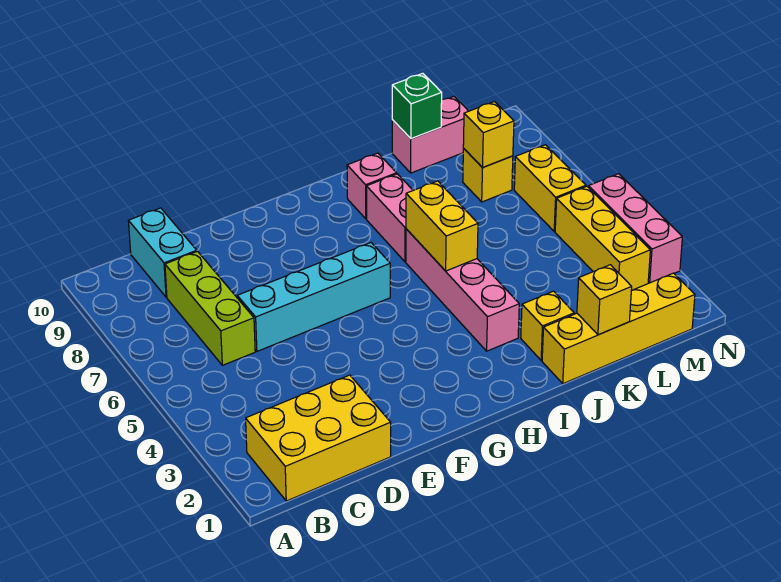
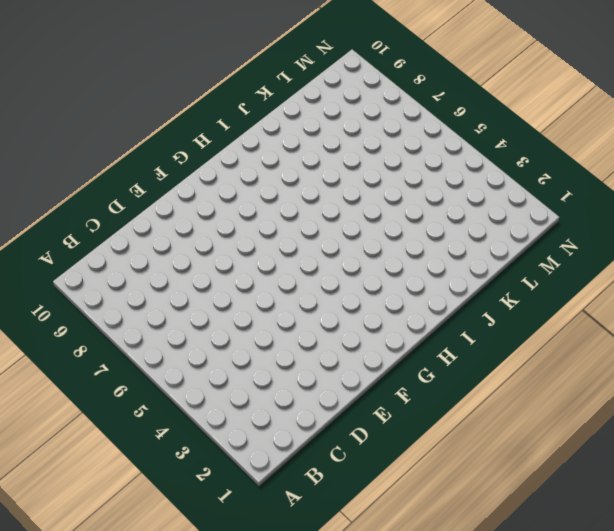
none -> yellow 2x3 brick [246,375,391,501]
none -> lime 1x3 brick [165,252,255,365]
none -> cyan 1x2 brick [129,208,197,297]

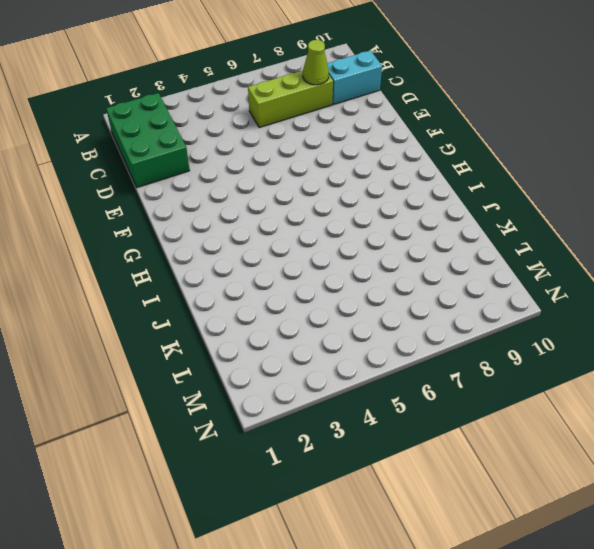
green 2x3 brick [106,93,190,187] -> yellow 2x3 brick [246,375,391,501]
lime 1x1 cone [303,40,329,85] -> none
none -> cyan 1x4 brick [237,243,390,351]
none -> pink 1x4 brick [406,229,519,351]
none -> pink 1x2 brick [366,174,413,262]

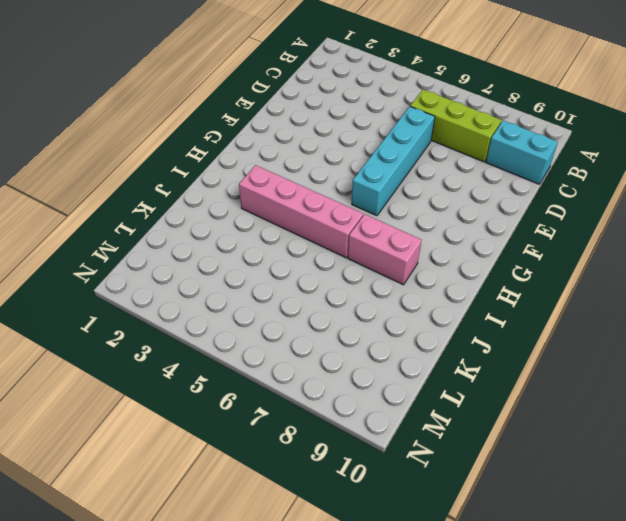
none -> yellow 2x3 brick [246,375,391,501]
none -> pink 1x1 brick [347,153,397,219]
none -> yellow 1x4 brick [542,273,695,384]

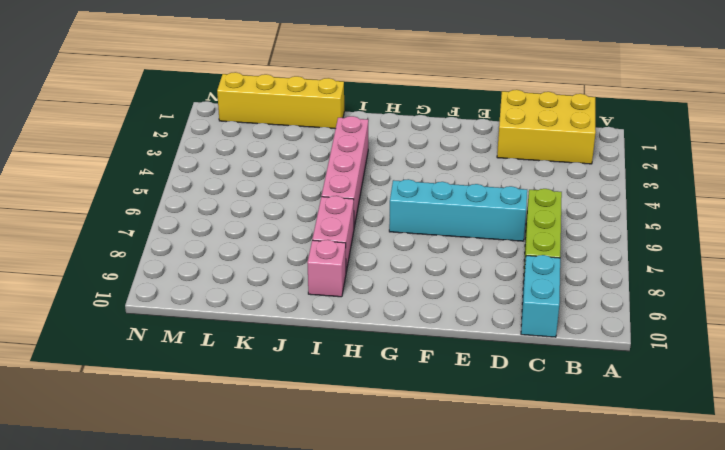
none -> yellow 1x1 brick [521,291,574,360]
none -> pink 1x2 brick [392,97,468,173]
none -> yellow 1x1 brick [463,149,513,202]

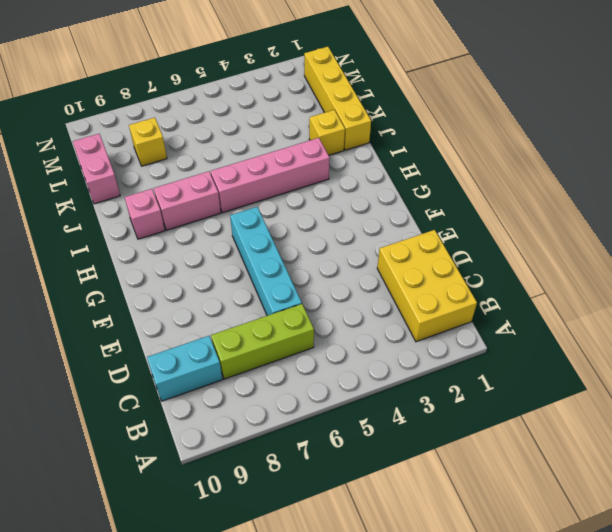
none -> yellow 1x3 brick [555,186,650,290]
none -> yellow 1x2 brick [514,145,586,231]
none -> pink 1x3 brick [588,174,682,283]

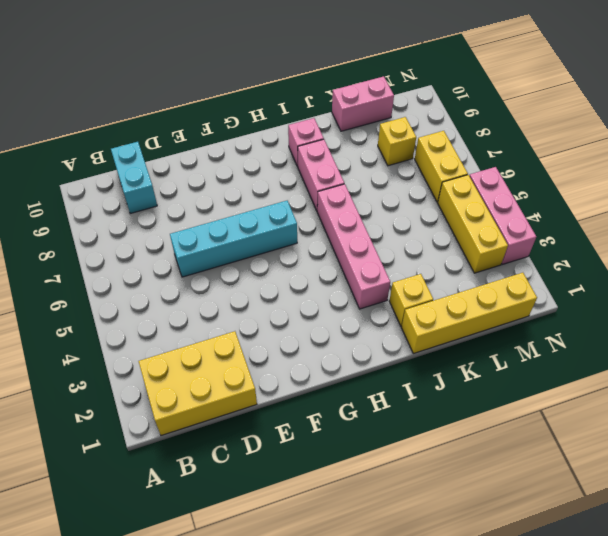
none -> lime 1x3 brick [165,252,255,365]
none -> yellow 1x2 brick [406,181,478,271]
none -> yellow 1x1 brick [577,265,632,335]

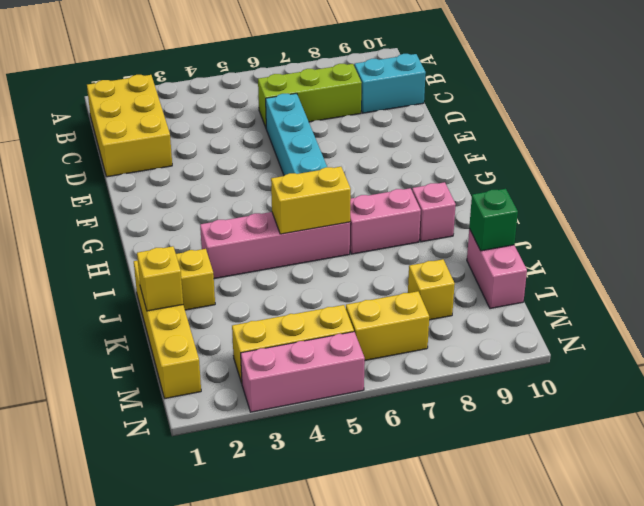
none -> yellow 1x1 brick [463,102,514,168]

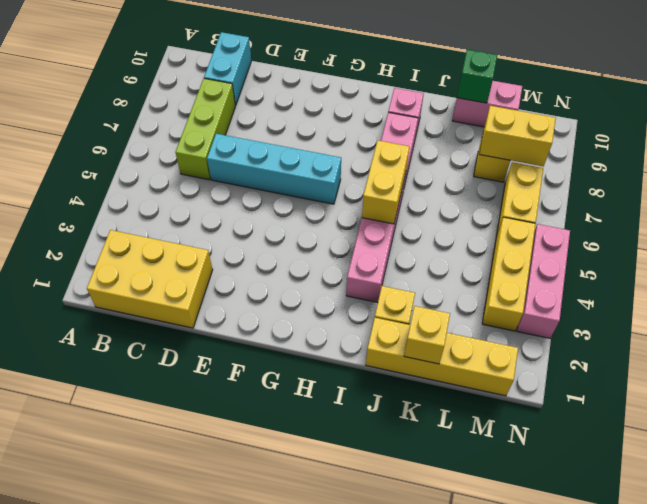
yellow 1x2 brick [479,106,556,166] -> yellow 1x1 brick [463,102,514,168]

